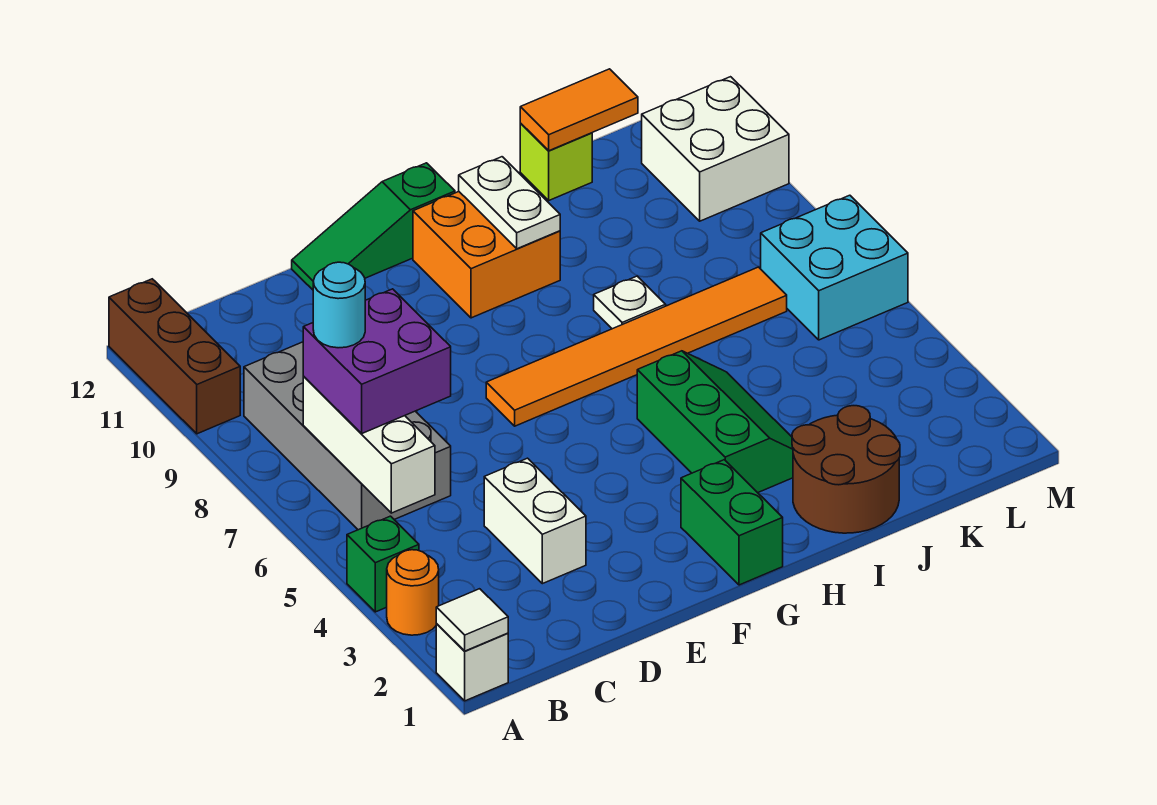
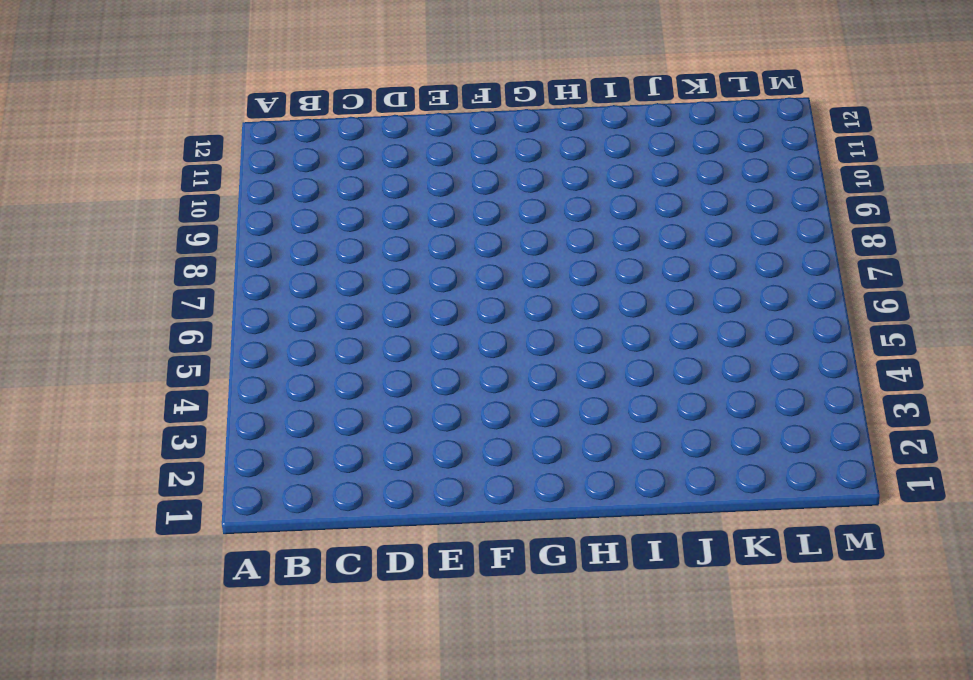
none -> white 1x1 brick [436,624,508,701]
none -> orange 1x1 round brick [387,550,439,635]
none -> green 1x1 brick [347,516,419,612]

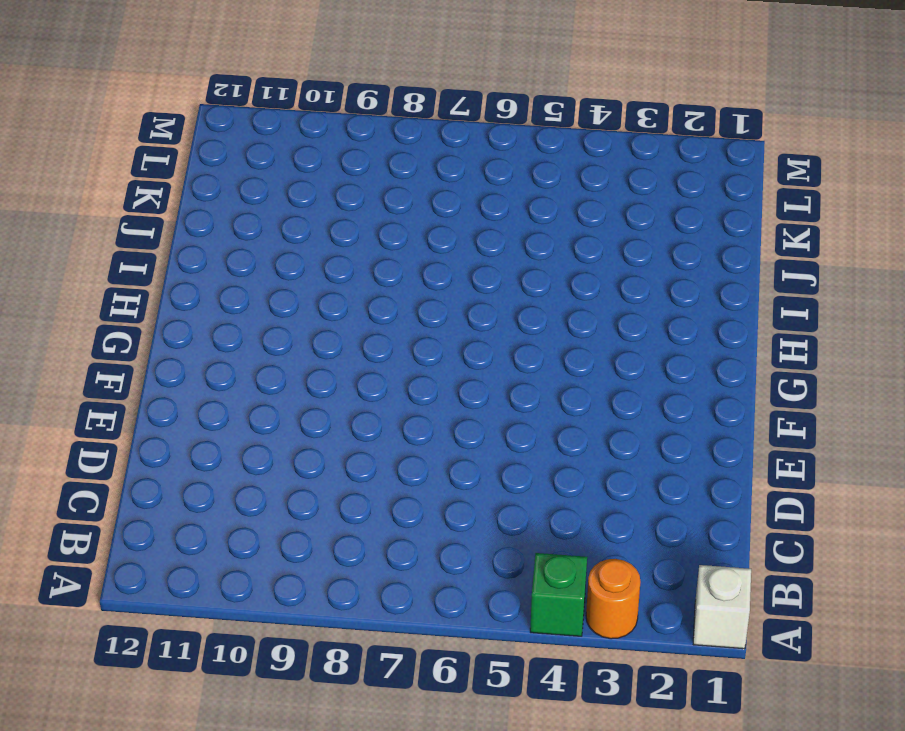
none -> brown 1x3 brick [109,279,240,434]
none -> grey 2x4 brick [244,342,451,530]
none -> white 1x2 brick [484,458,586,584]

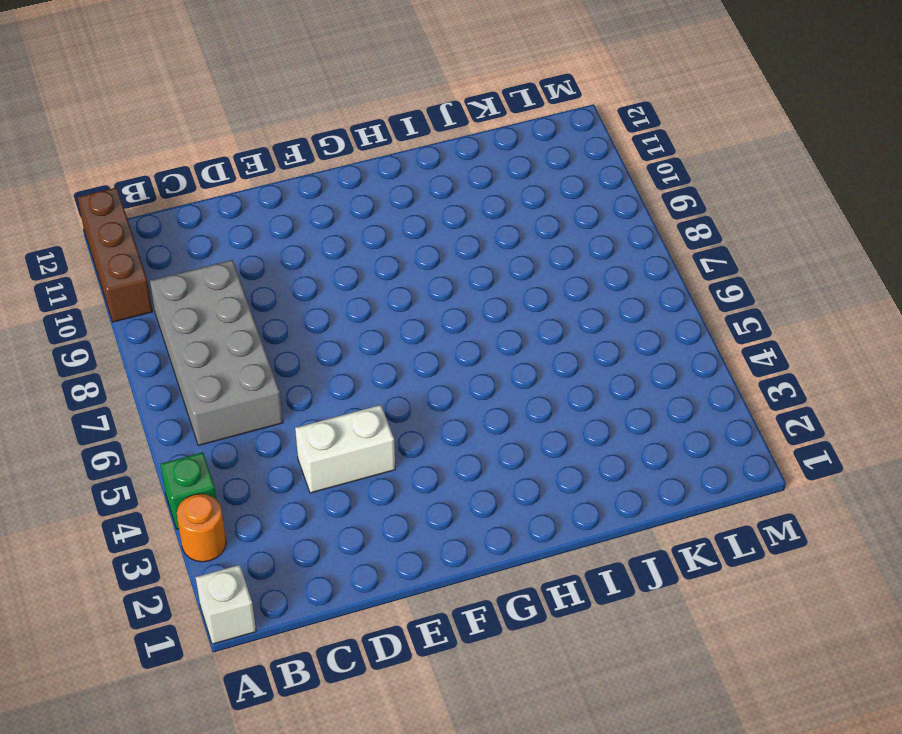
white 1x2 brick [295,405,395,493] -> white 1x2 brick turned to [484,458,586,584]
none -> green 1x3 slope [292,163,455,290]
none -> orange 1x6 tile [486,267,787,426]
none -> green 1x2 brick [681,460,783,585]

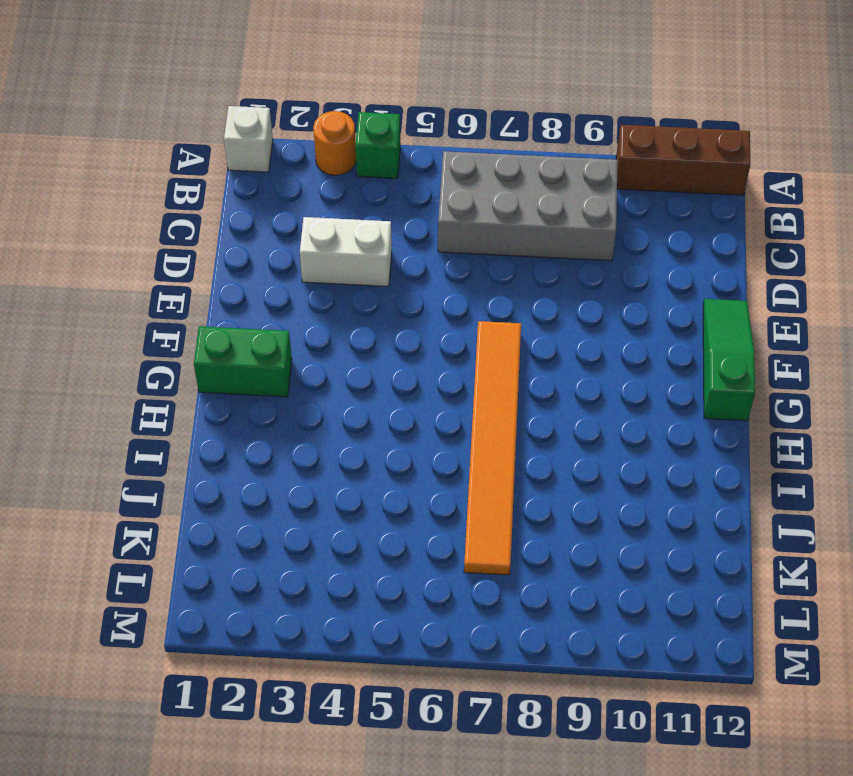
none -> orange 2x2 brick [413,192,560,318]
none -> green 2x3 slope [637,351,793,493]
none -> brown 2x2 round brick [792,406,900,533]

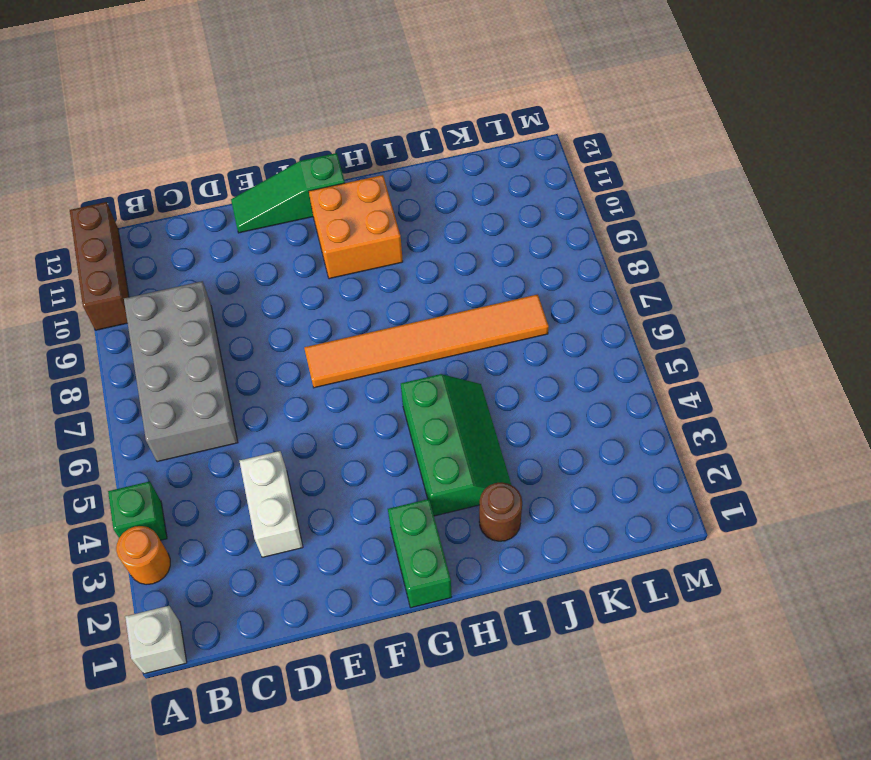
brown 1x1 round brick [479,482,522,541] -> brown 2x2 round brick [792,406,900,533]
none -> white 1x1 plate [594,276,666,329]
none -> lime 1x1 brick [520,123,592,200]
none -> cyan 2x2 brick [761,195,908,340]

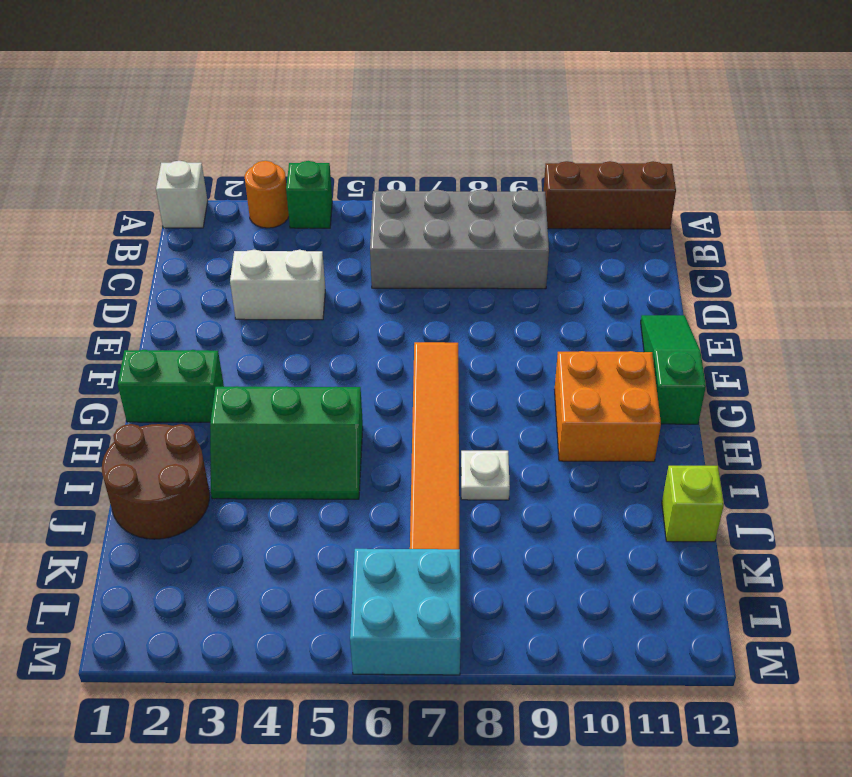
none -> white 2x2 brick [641,77,789,221]
none -> white 1x1 tile [436,589,508,651]
none -> white 1x3 brick [303,377,435,513]

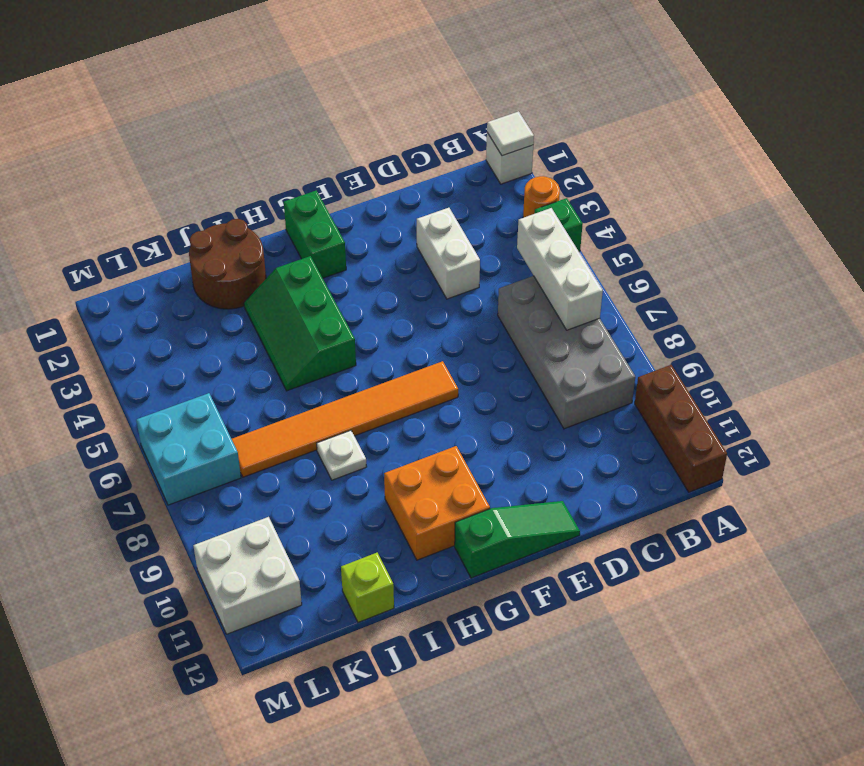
none -> white 1x2 plate [459,157,560,249]
none -> orange 1x2 tile [520,69,638,151]
none -> purple 2x2 brick [303,289,451,433]

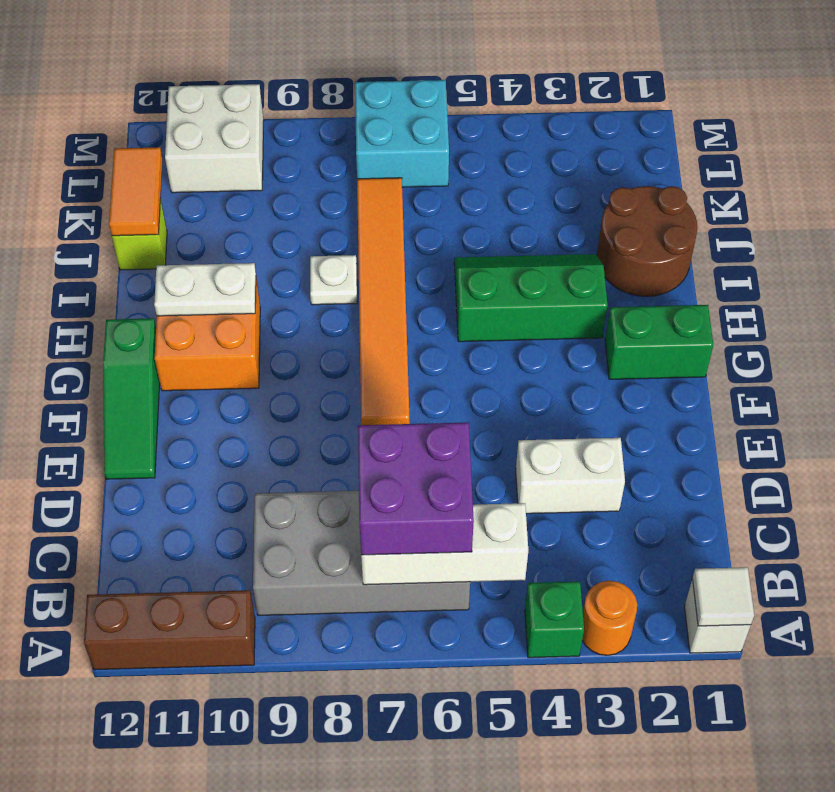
none -> cyan 1x1 round brick [313,262,365,348]

